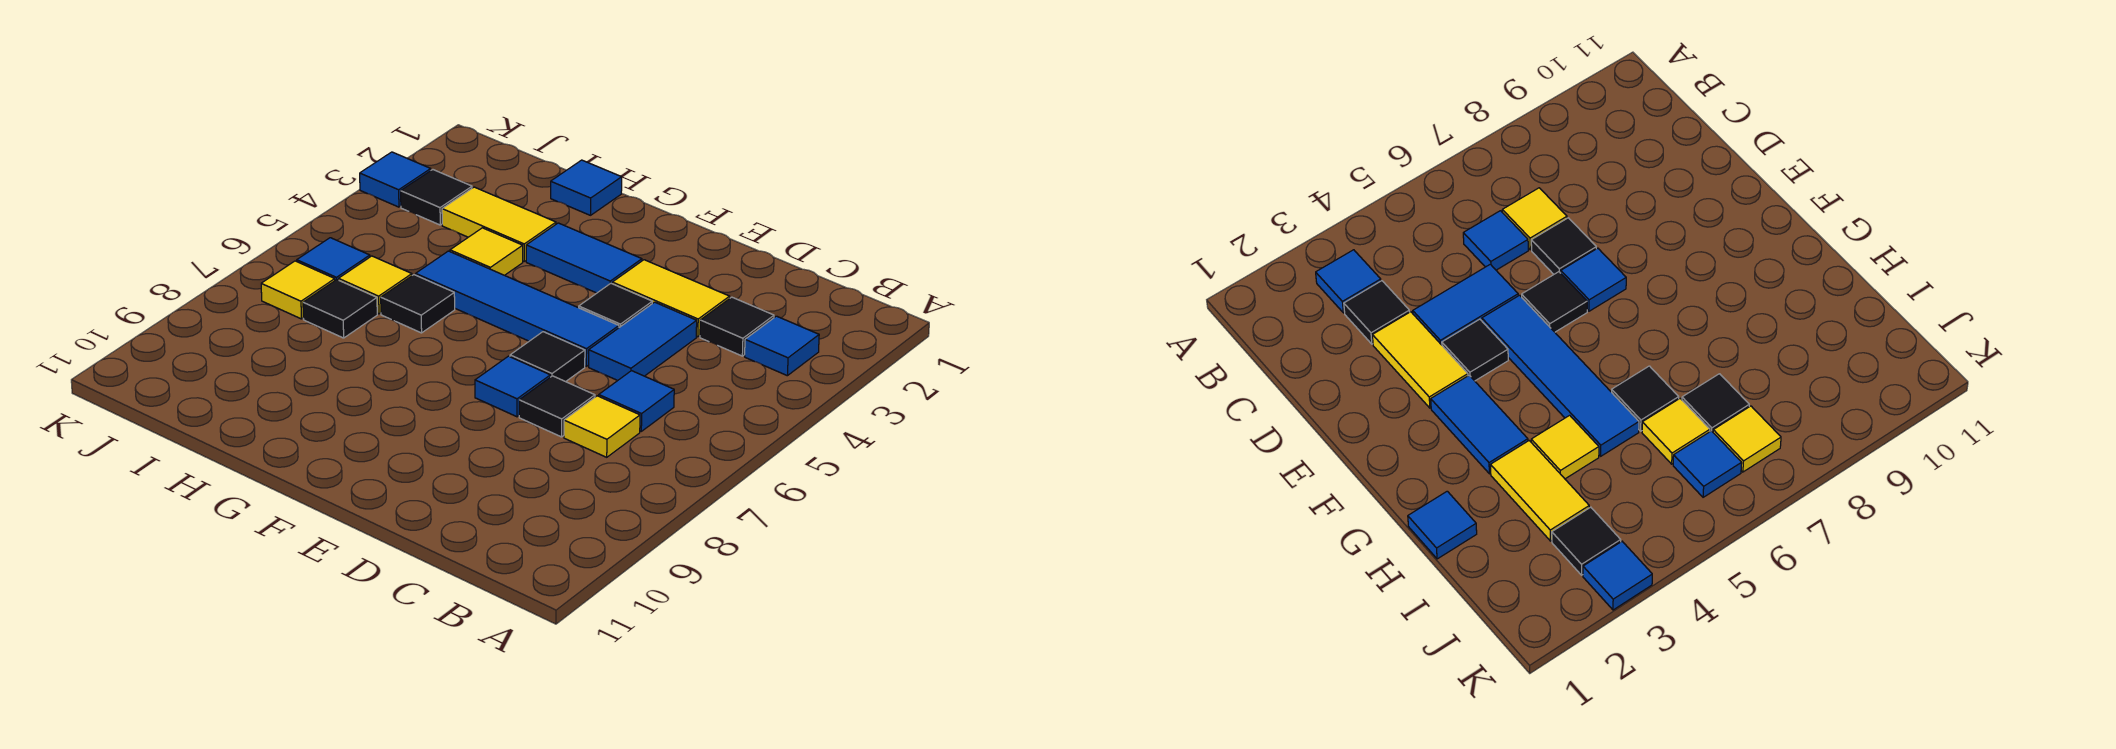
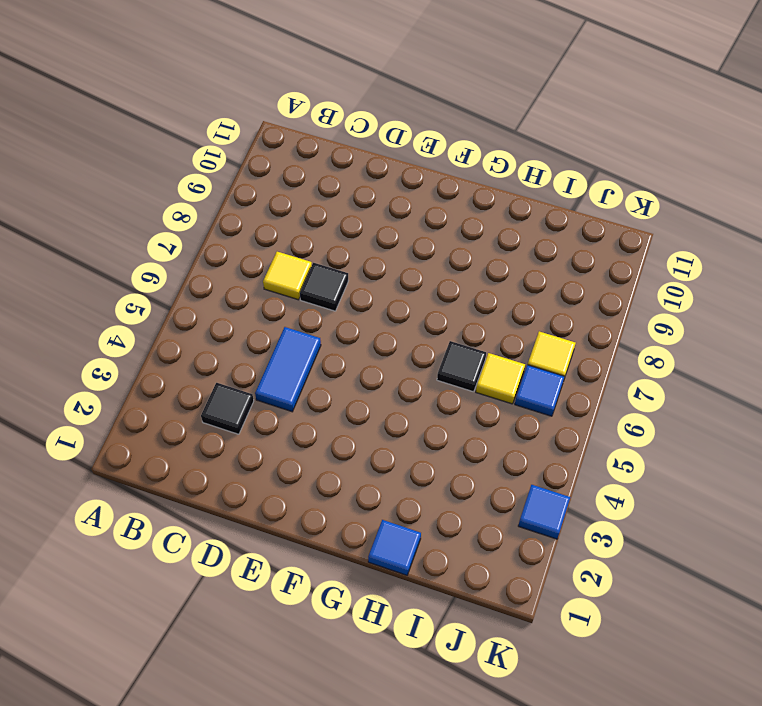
none -> blue 1x1 tile [745,316,819,376]
none -> blue 1x1 tile [599,371,674,431]
none -> yellow 1x2 tile [612,260,730,337]

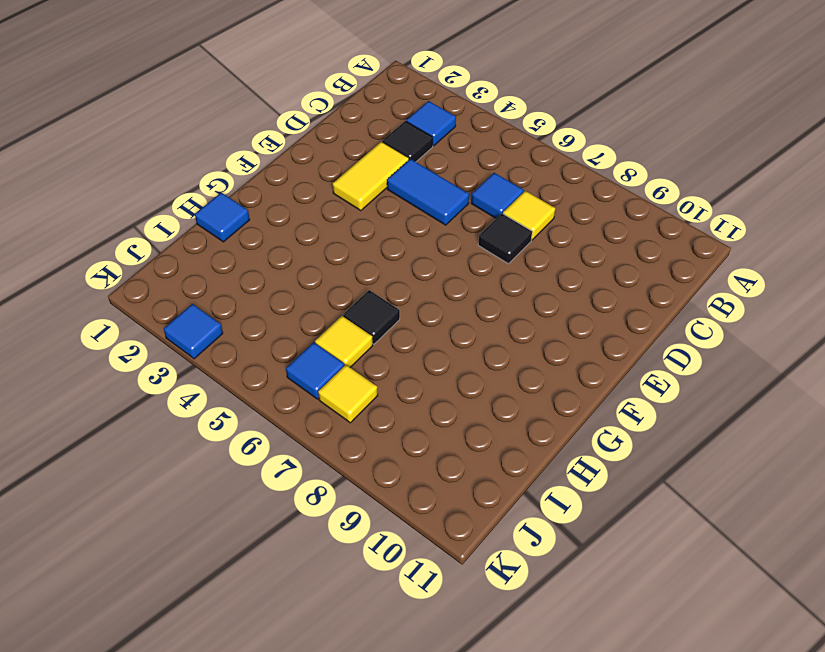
none -> black 1x1 tile [579,283,652,327]
none -> blue 1x4 tile [416,251,619,366]
none -> black 1x1 tile [510,332,585,382]

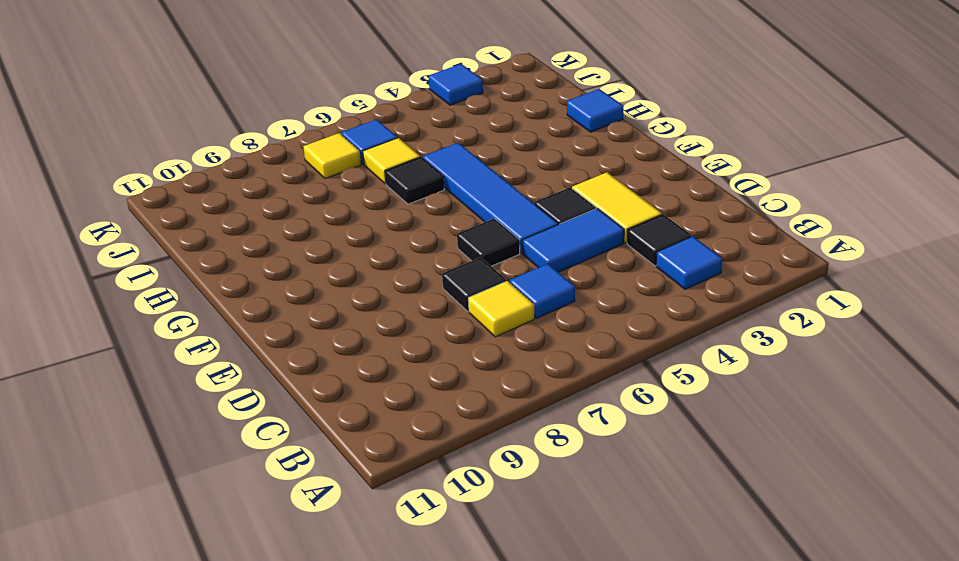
none -> blue 1x1 tile [475,356,550,417]
none -> blue 1x2 tile [526,223,642,293]
none -> yellow 1x2 tile [442,187,556,261]

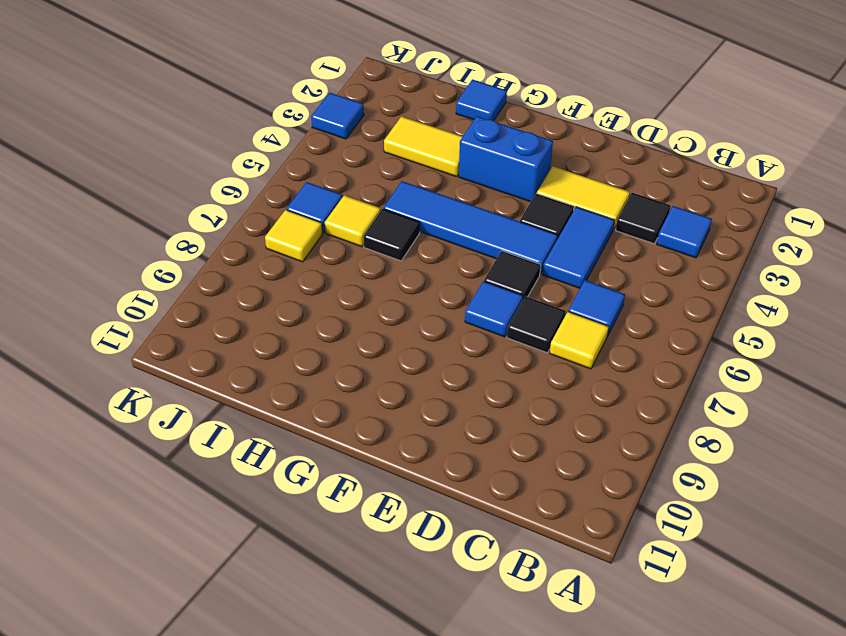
blue 1x2 brick [459,116,553,202] -> blue 1x2 tile [526,223,642,293]
none -> yellow 1x1 tile [450,228,523,275]
none -> black 1x1 tile [303,280,377,338]
none -> black 1x1 tile [401,170,472,225]

